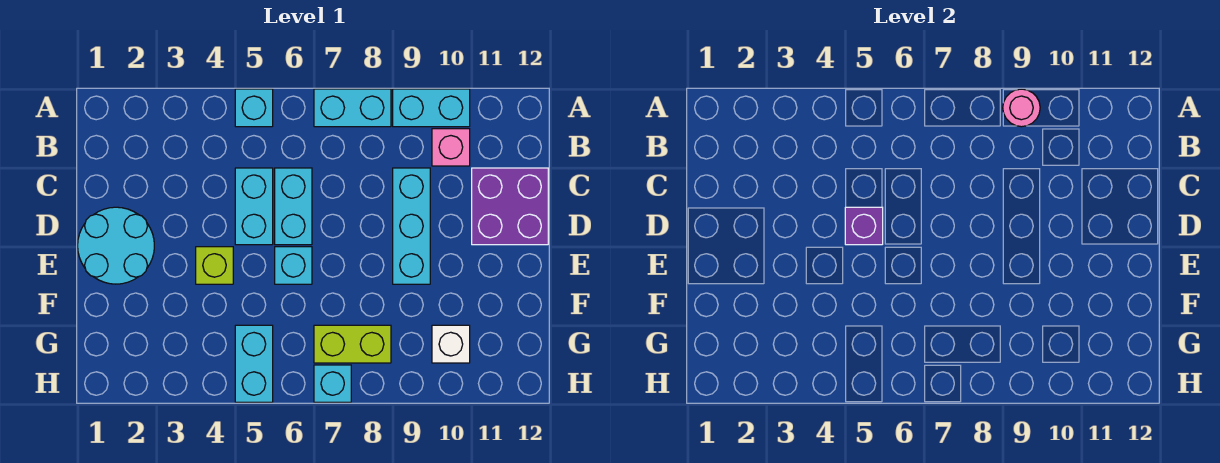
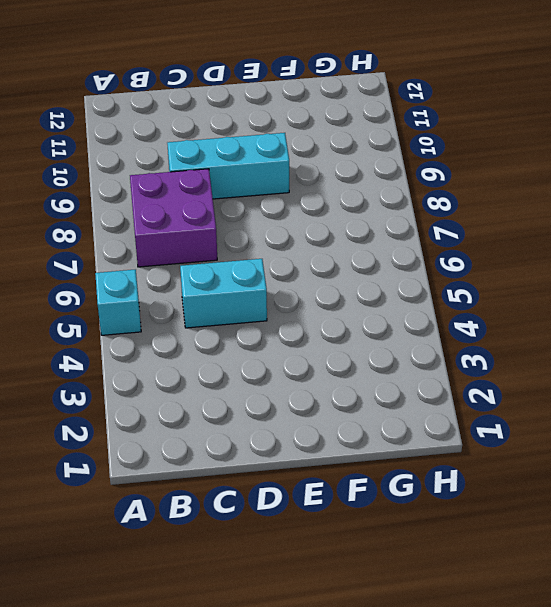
purple 2x2 brick [130,169,217,267] -> purple 2x2 brick moved to [472,168,548,245]
none -> cyan 1x2 brick [314,89,391,127]
none -> cyan 1x2 brick [393,89,470,127]
none -> pink 1x1 brick [432,129,470,166]

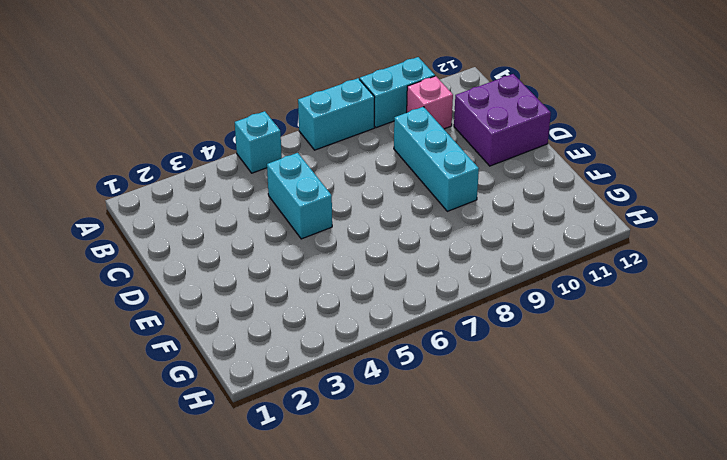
none -> cyan 1x2 brick [275,168,312,245]
none -> cyan 2x2 round brick [78,207,154,284]
none -> lime 1x1 brick [196,247,233,284]

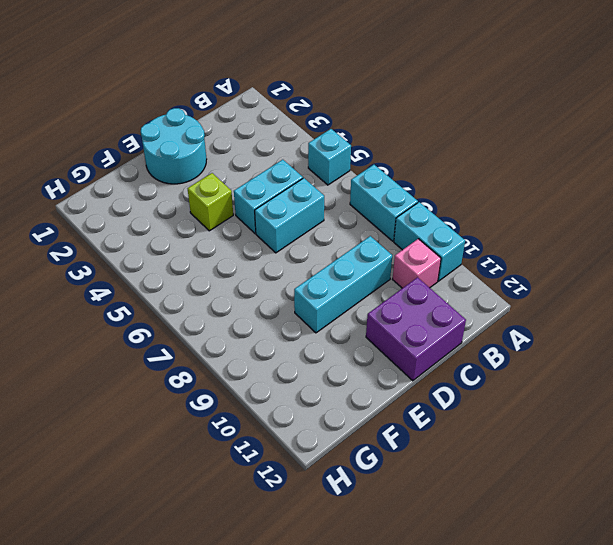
none -> cyan 1x1 brick [275,247,312,284]
none -> cyan 1x2 brick [235,325,273,402]
none -> lime 1x2 brick [314,325,391,363]

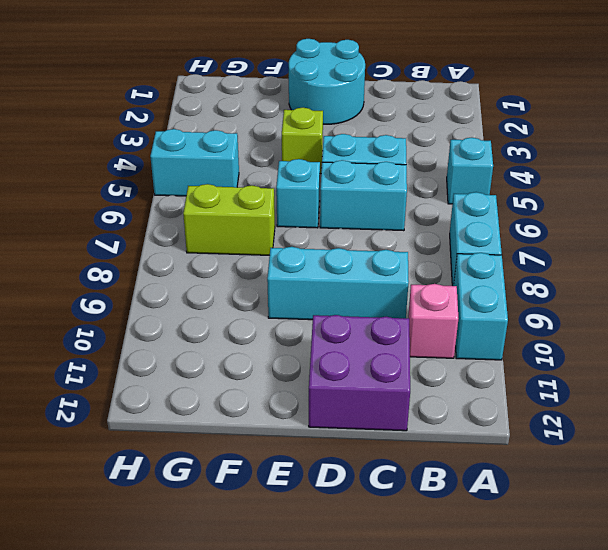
lime 1x2 brick [183,184,275,255] -> lime 1x2 brick turned to [314,325,391,363]
none -> white 1x1 brick [432,325,470,363]
none -> cyan 1x1 brick [314,365,351,402]
none -> pink 1x1 round brick [1003,89,1040,127]

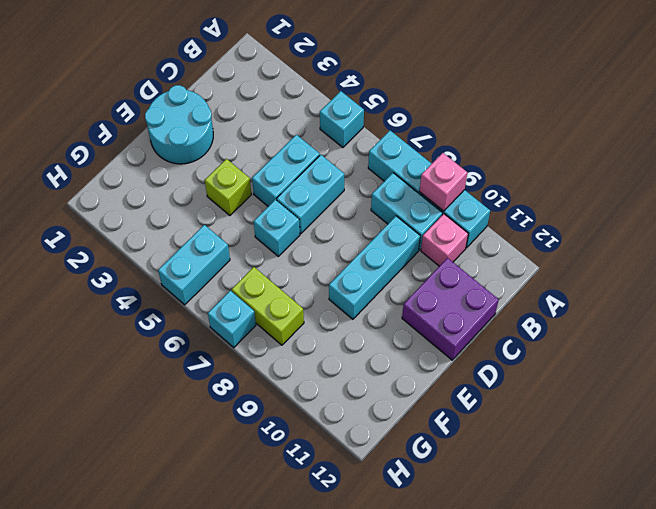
pink 1x1 brick [419,153,468,211] -> pink 1x1 round brick [1003,89,1040,127]
cyan 1x2 brick [371,173,443,250] -> none
none -> white 1x1 brick [432,325,470,363]
none -> purple 1x1 brick [845,207,883,245]

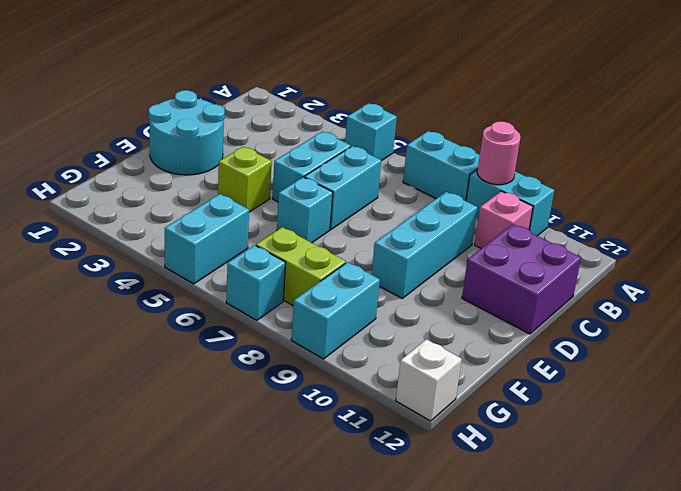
cyan 1x2 brick [291,262,380,359] -> none
white 1x1 brick [396,339,462,421] -> white 1x1 brick moved to [432,325,470,363]
none -> purple 1x1 brick [845,207,883,245]

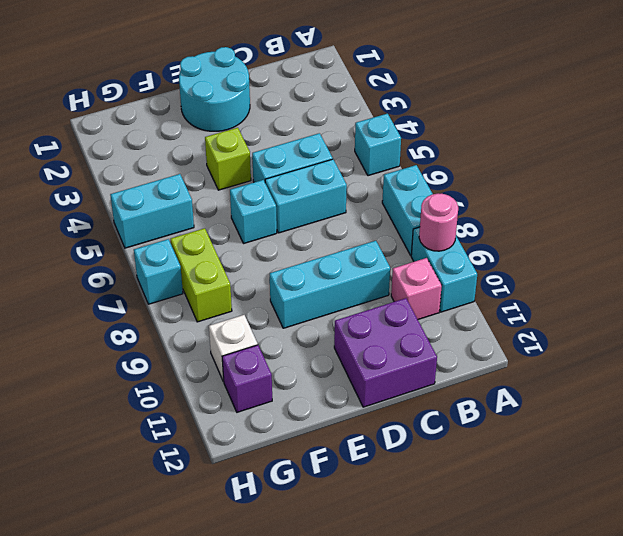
purple 1x1 brick [222,345,272,412] -> purple 1x1 brick moved to [845,207,883,245]

